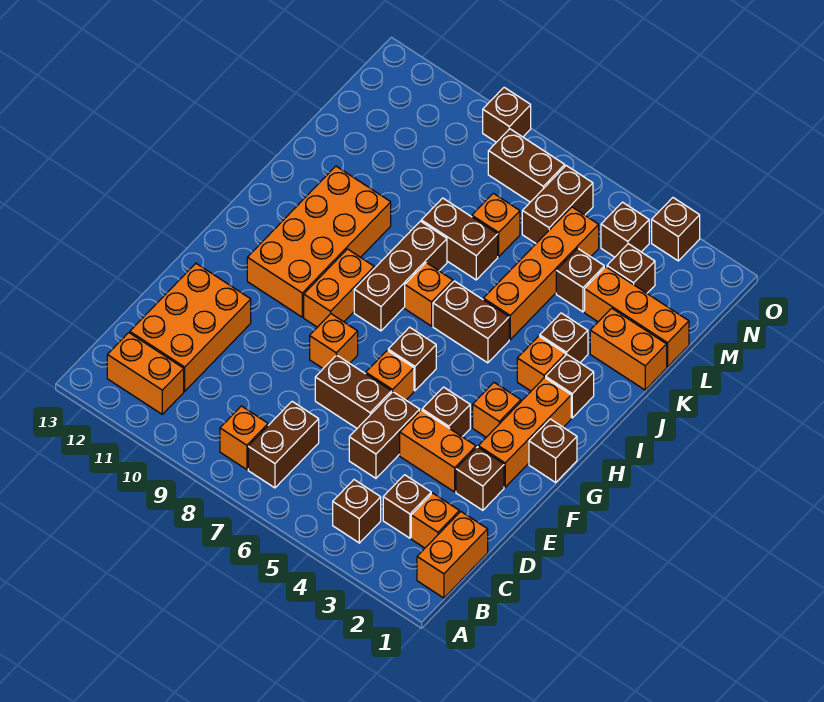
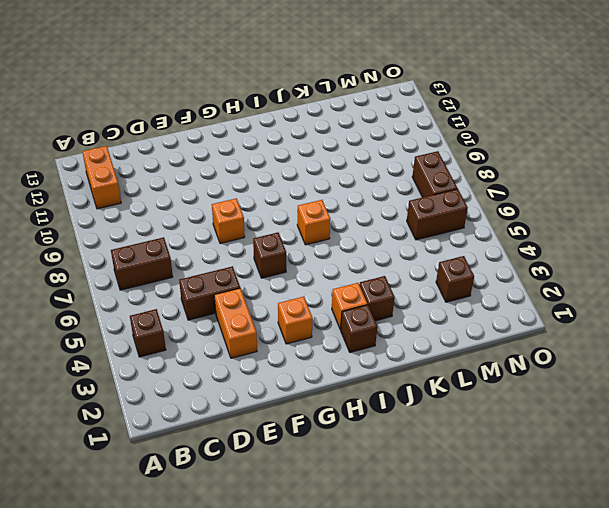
none -> orange 1x2 brick [417,512,488,598]
none -> orange 1x1 brick [220,406,268,470]
none -> orange 1x1 brick [411,493,459,548]
none -> brown 1x1 brick [383,475,431,538]

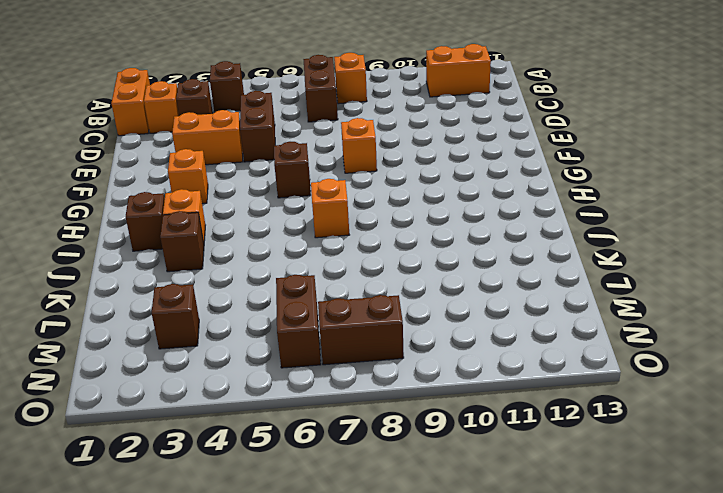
none -> orange 2x3 brick [130,263,251,391]
none -> brown 1x1 brick [456,447,504,510]
none -> brown 1x2 brick [315,355,392,428]
none -> orange 1x3 brick [478,377,571,487]

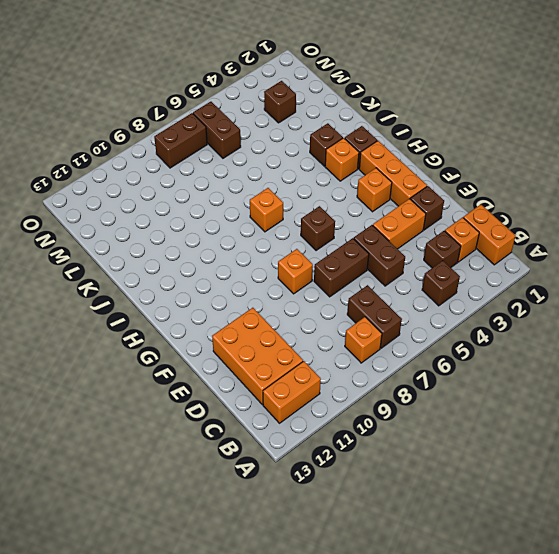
none -> brown 1x1 brick [422,387,470,437]
none -> orange 1x1 brick [366,350,414,400]
none -> brown 1x1 brick [529,419,577,482]
none -> orange 1x2 brick [304,249,374,327]

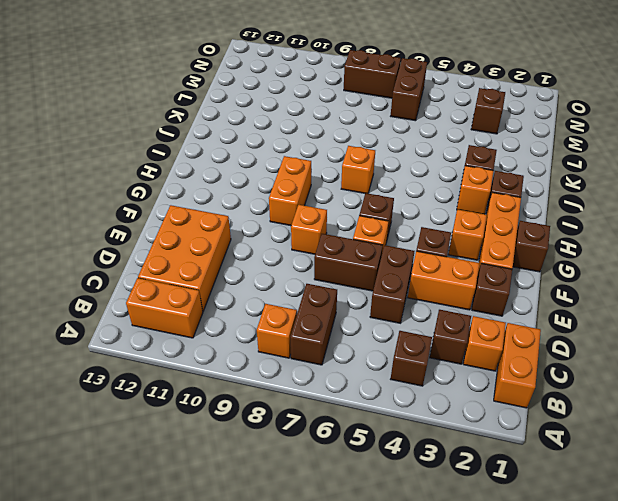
none -> orange 2x4 brick [247,166,391,317]
none -> brown 1x3 brick [354,221,447,331]
none -> brown 1x2 brick [433,281,509,363]
none -> orange 1x4 brick [483,207,599,340]

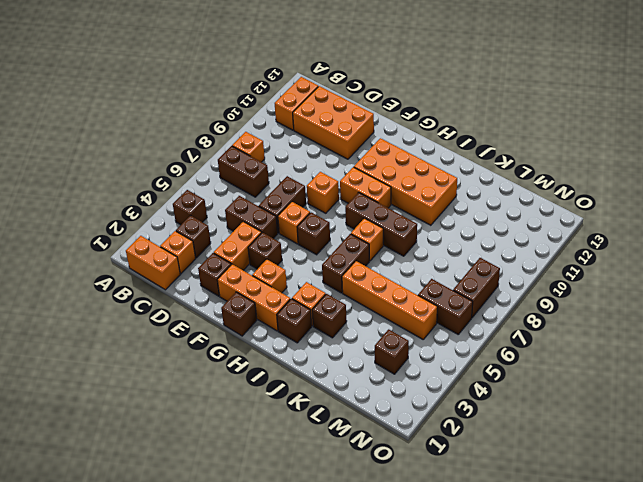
none -> orange 1x2 brick [590,308,667,390]
none -> brown 1x2 brick [421,198,498,280]
none -> orange 1x3 brick [585,267,689,367]
none -> brown 1x1 brick [556,248,604,312]

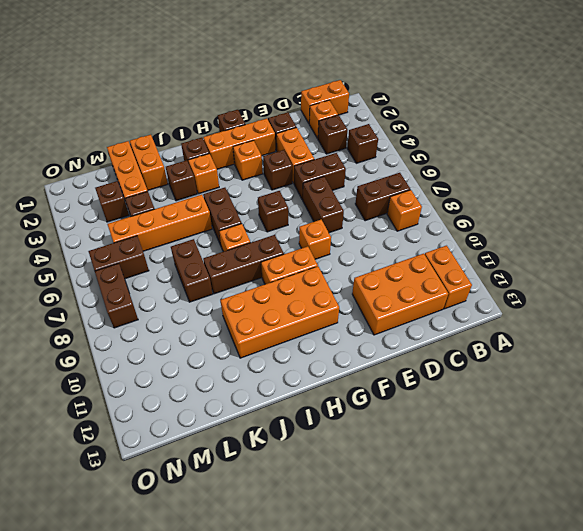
none -> orange 1x1 brick [366,350,414,400]
none -> orange 1x1 brick [472,193,520,257]
none -> brown 1x1 brick [601,202,649,257]
none -> brown 1x1 brick [652,198,700,261]

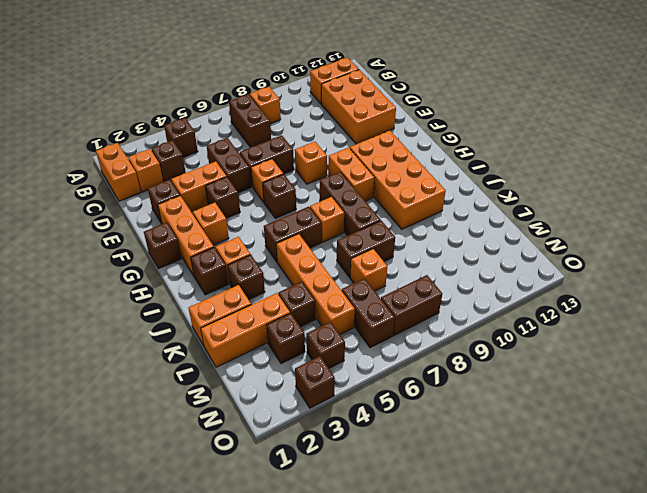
none -> brown 1x1 brick [483,87,531,142]

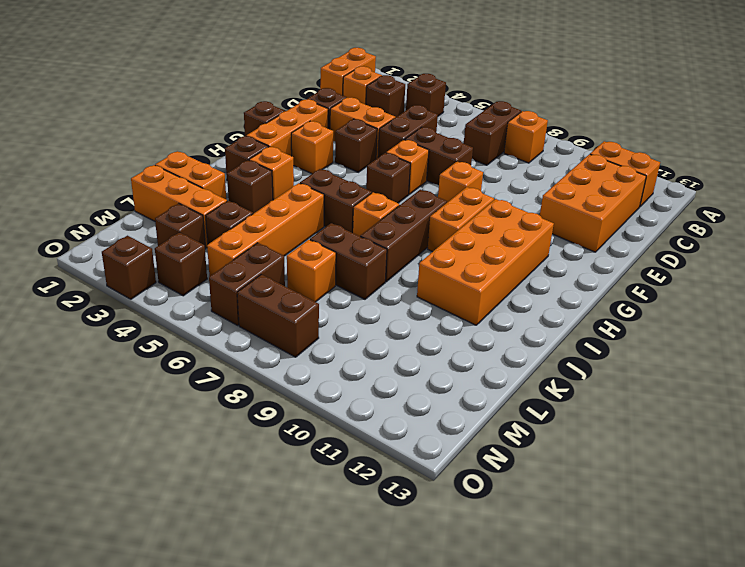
none -> brown 1x1 brick [483,87,531,142]

